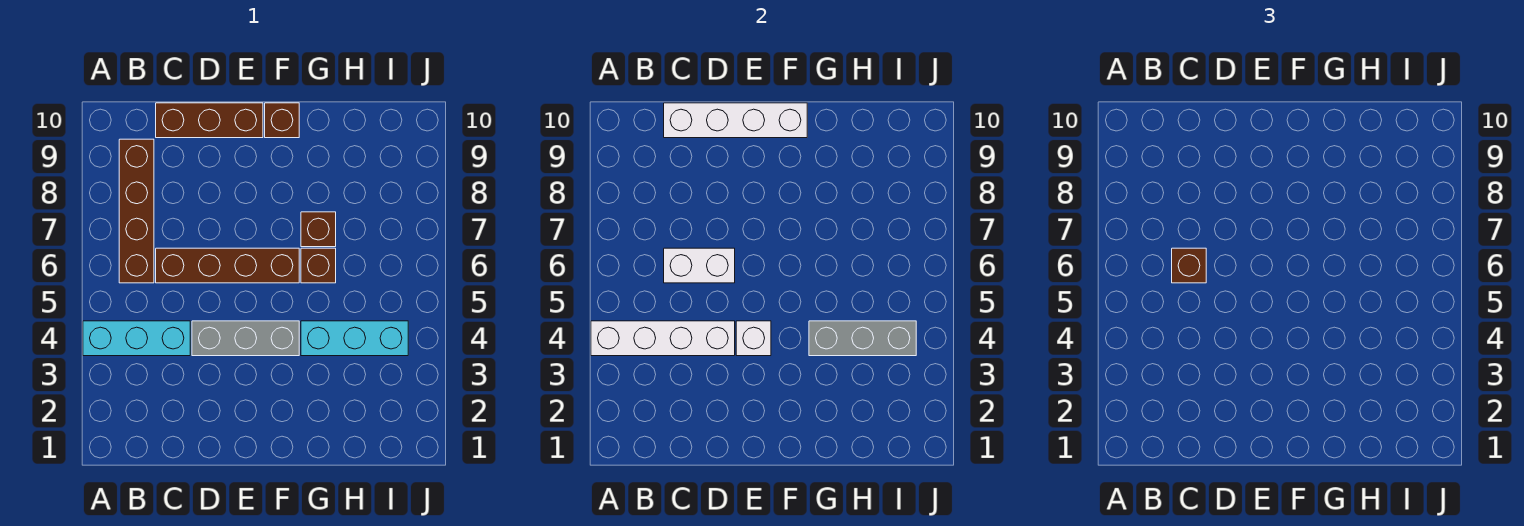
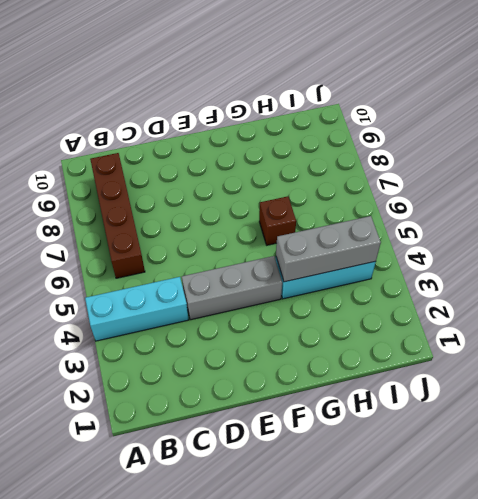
none -> brown 1x4 brick [156,248,299,283]
none -> brown 1x3 brick [156,103,263,138]
none -> brown 1x1 brick [265,103,299,138]

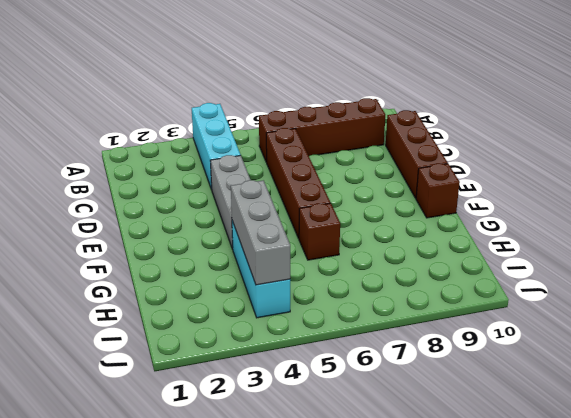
none -> brown 1x1 brick [301,212,336,247]
none -> white 1x4 brick [591,321,735,356]
none -> white 1x2 brick [664,248,735,283]

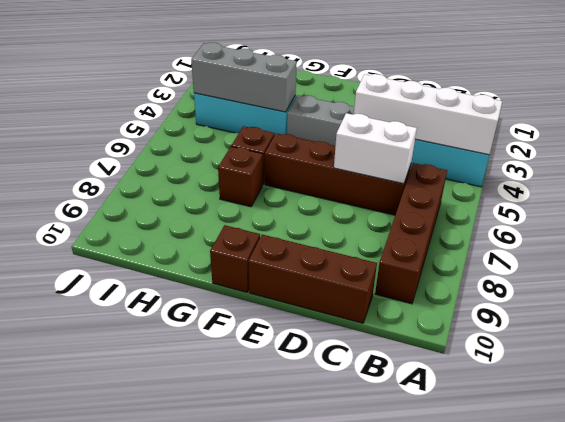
none -> white 1x4 brick [664,103,807,138]
none -> white 1x1 brick [736,321,771,356]
none -> brown 1x1 brick [1172,248,1206,283]

